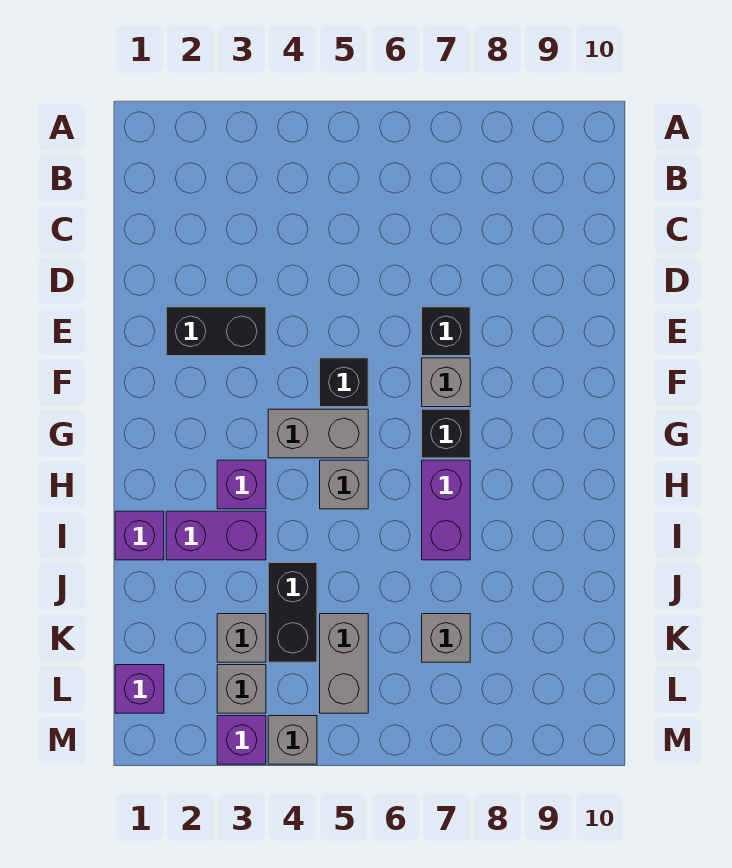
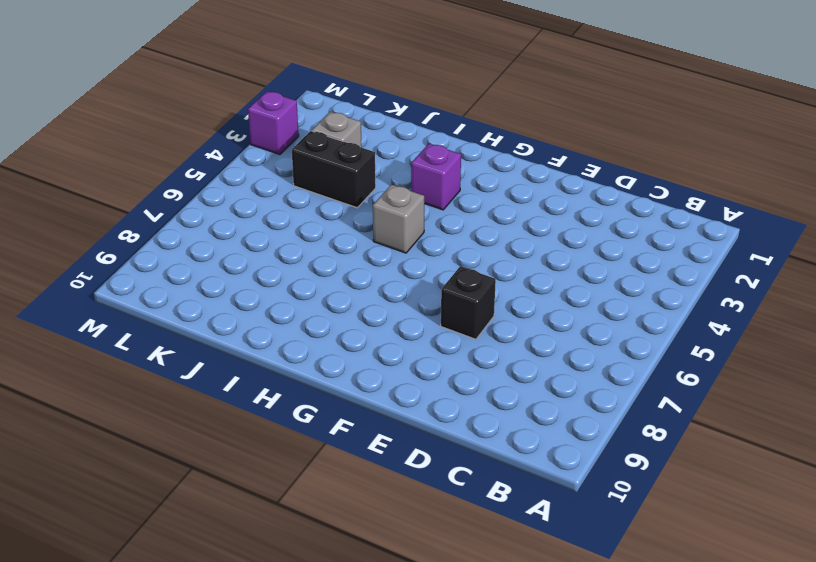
none -> black 1x2 brick [166,307,266,356]
none -> black 1x1 brick [320,358,368,407]
none -> grey 1x1 brick [422,358,470,407]

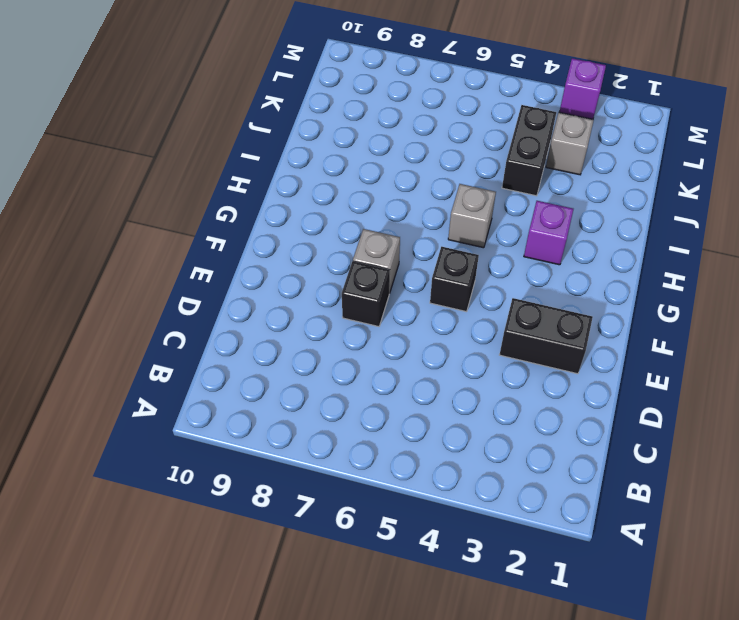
none -> grey 1x2 brick [268,409,368,458]
none -> black 1x1 brick [422,409,470,458]
none -> purple 1x2 brick [422,460,470,560]

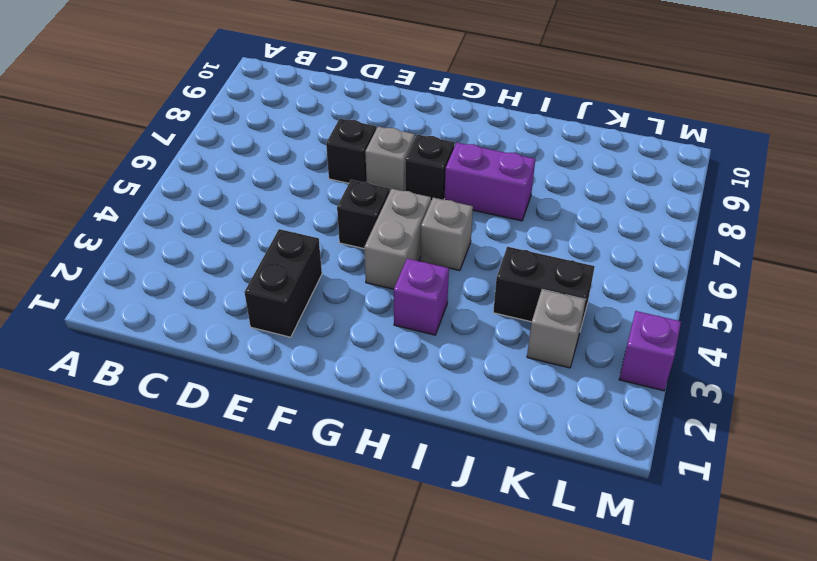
none -> purple 1x1 brick [115,511,164,560]
none -> purple 1x2 brick [166,511,266,560]
none -> grey 1x2 brick [320,614,368,713]

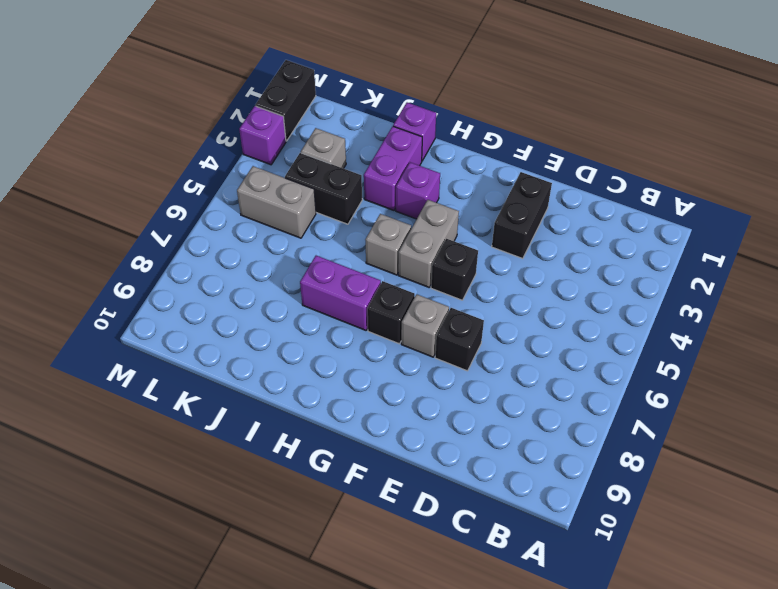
black 1x2 brick [255,60,316,141] -> none
none -> grey 1x1 brick [422,614,470,662]
none -> purple 1x1 brick [115,665,164,713]
none -> grey 1x1 brick [217,665,266,713]

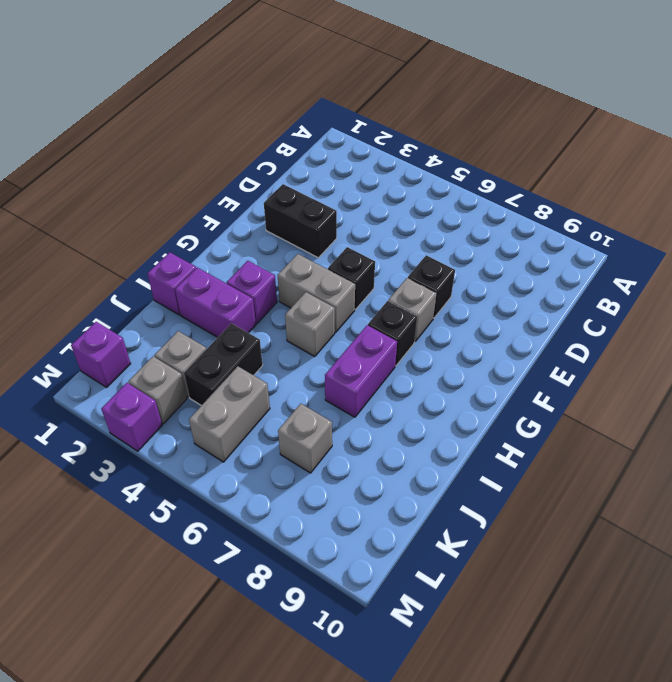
none -> grey 1x1 brick [268,716,317,764]

